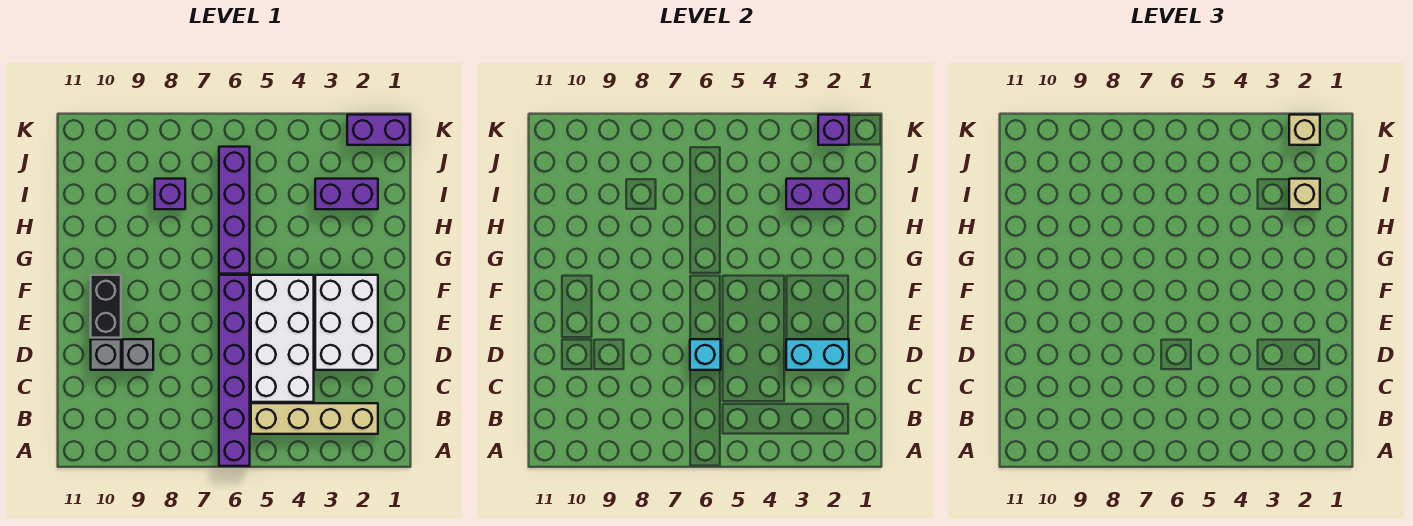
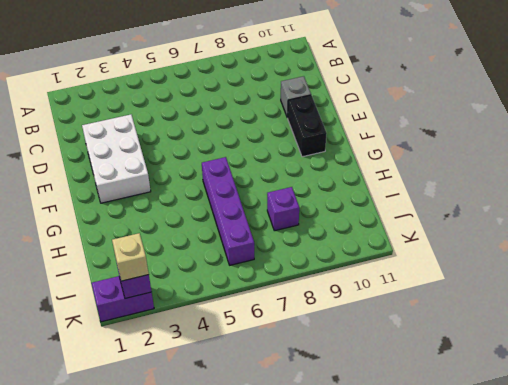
none -> purple 1x6 brick [219,275,250,466]
none -> tan 1x4 brick [251,403,378,434]
none -> white 2x4 brick [251,275,314,402]

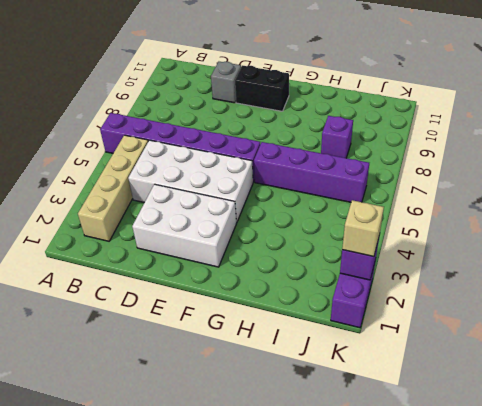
none -> grey 1x1 brick [123,339,153,370]
none -> purple 1x2 brick [315,179,378,209]
none -> cyan 1x2 brick [786,339,849,370]

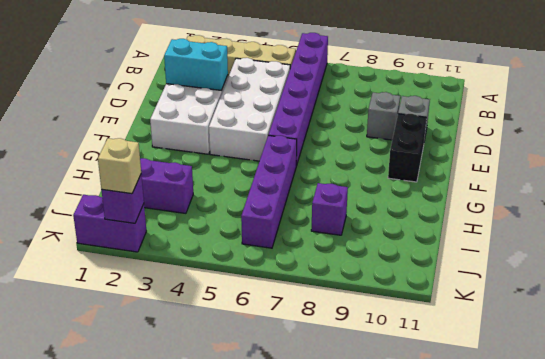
none -> cyan 1x1 brick [690,339,721,370]
none -> purple 1x2 brick [786,179,849,209]
none -> tan 1x1 brick [1289,179,1320,209]

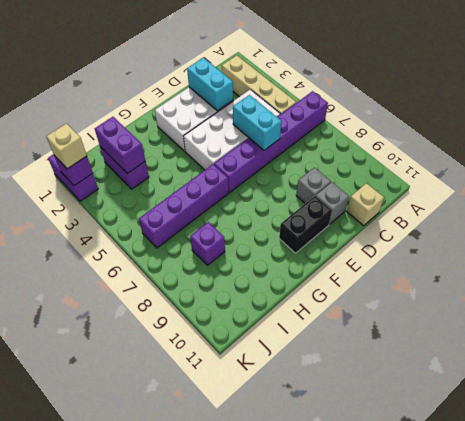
tan 1x1 brick [347,183,384,226] -> tan 1x1 brick moved to [1289,179,1320,209]
cyan 1x2 brick [233,95,281,150] -> cyan 1x1 brick [690,339,721,370]

